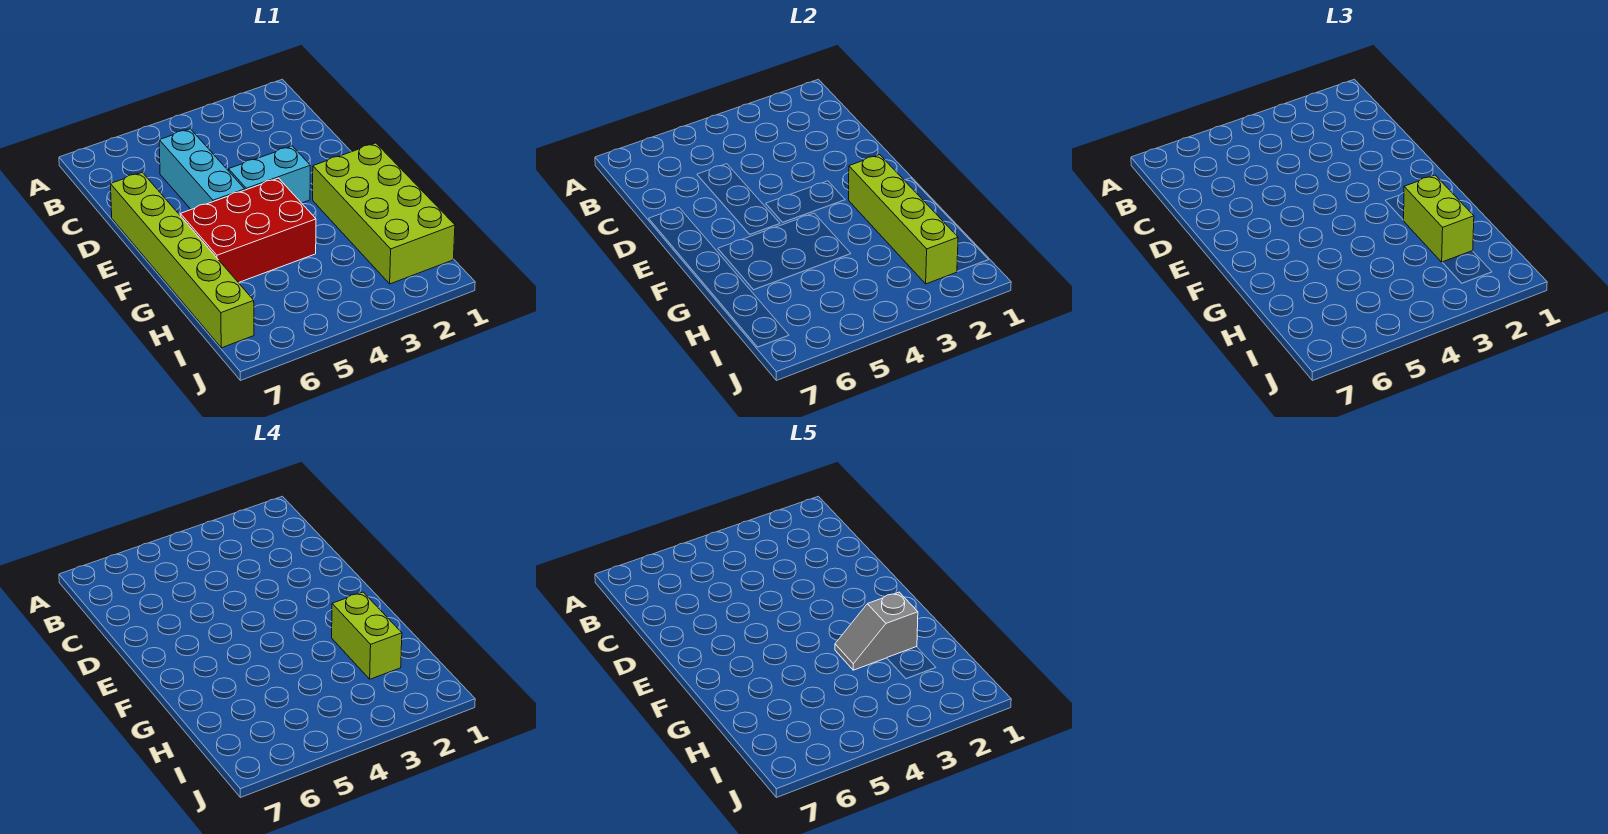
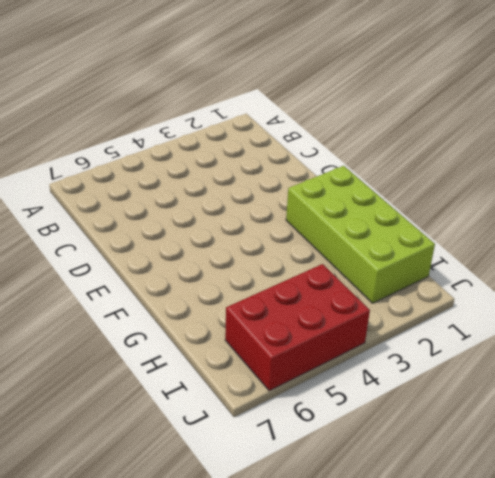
red 2x3 brick [225,264,370,391] -> red 2x3 brick moved to [180,178,316,283]
none -> cyan 1x3 brick [159,129,245,209]
none -> lime 1x6 brick [110,172,254,348]

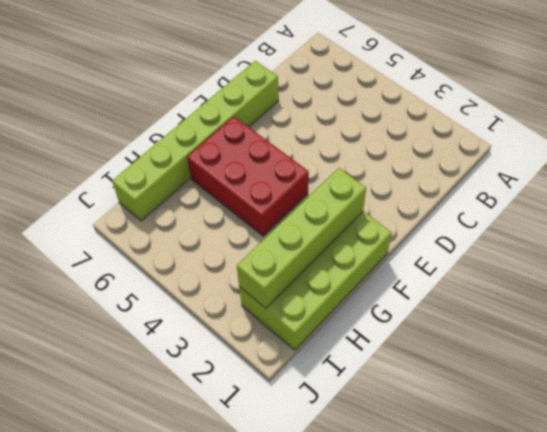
none -> cyan 1x3 brick [159,129,245,209]
none -> cyan 1x2 brick [229,146,310,203]

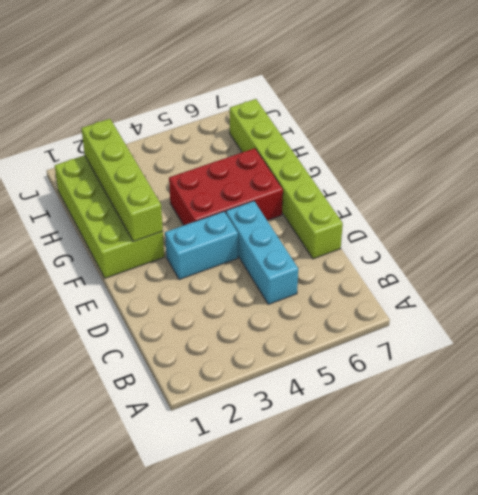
none -> lime 1x2 brick [1404,175,1474,262]
none -> lime 1x2 brick [332,592,402,679]

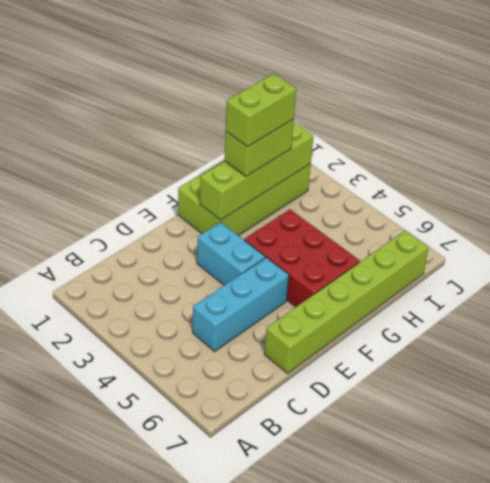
none -> grey 1x2 slope [835,592,918,670]

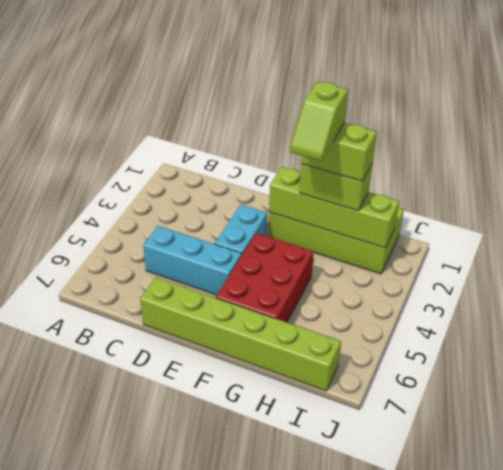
lime 1x2 slope [290,82,348,161] -> grey 1x2 slope [835,592,918,670]

